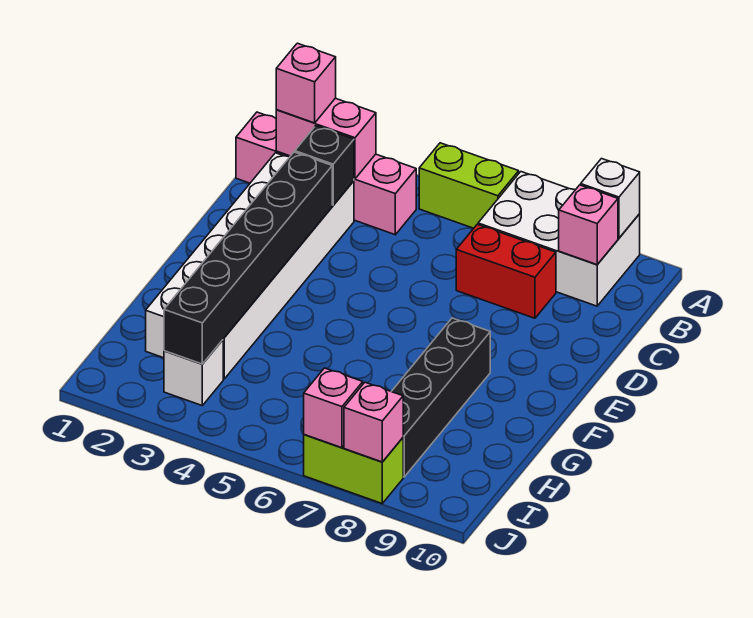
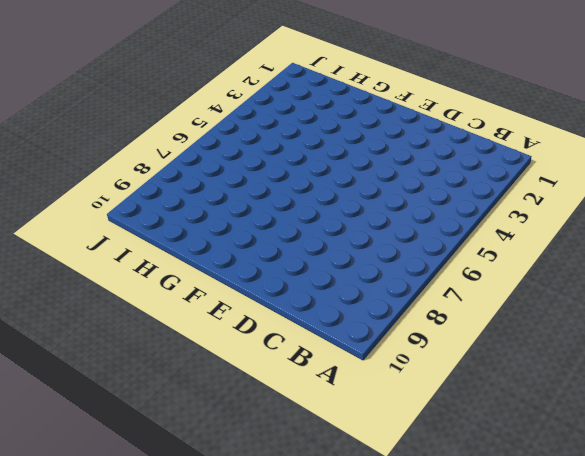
none -> lime 1x2 brick [419,143,519,228]
none -> white 2x3 brick [478,172,640,306]
none -> pink 1x4 brick [236,112,416,235]

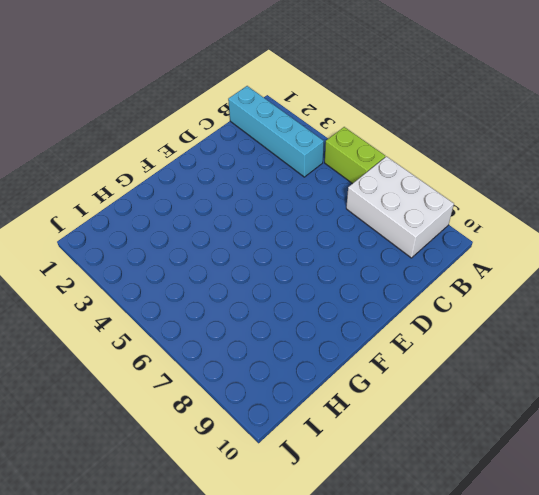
cyan 1x4 brick [228,86,324,177] -> pink 1x4 brick [236,112,416,235]
none -> white 2x6 brick [146,153,354,379]
none -> red 1x2 brick [456,224,556,318]
none -> black 1x4 brick [391,318,490,477]

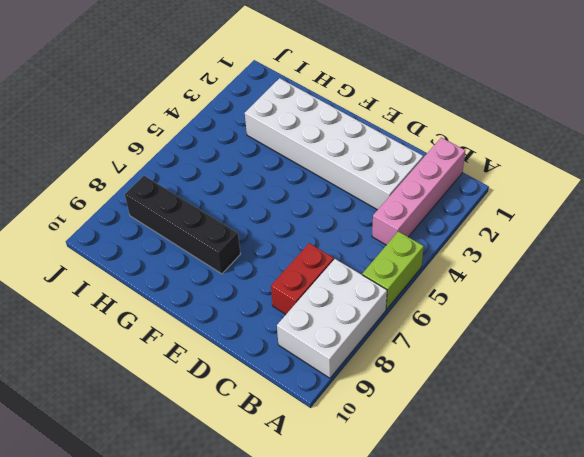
none -> white 1x1 brick [164,340,223,405]
none -> lime 1x2 brick [304,435,403,503]
none -> white 1x1 brick [581,159,640,238]

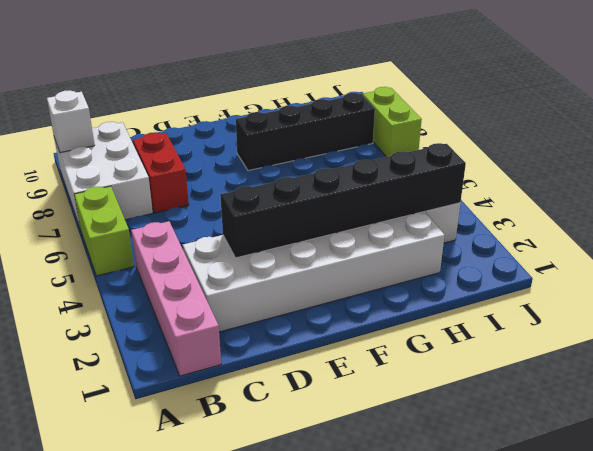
none -> pink 1x2 brick [276,98,376,179]
none -> pink 1x1 brick [559,185,618,265]
none -> black 1x1 brick [295,126,354,205]

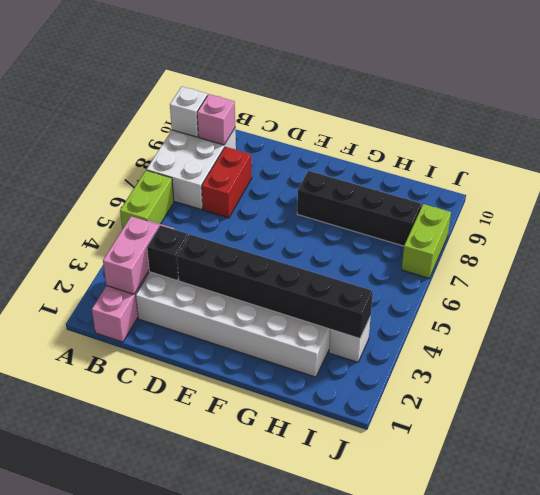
none -> pink 1x1 brick [304,368,363,448]
none -> pink 1x1 brick [344,382,403,462]
none -> pink 1x1 brick [276,43,336,123]

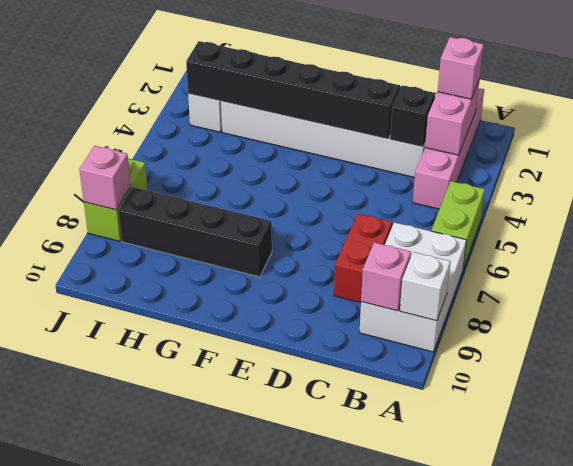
none -> pink 1x1 brick [304,368,363,448]

